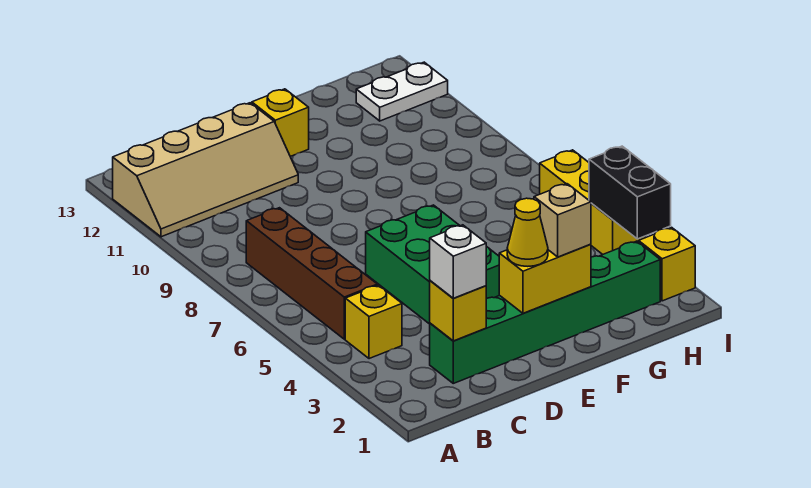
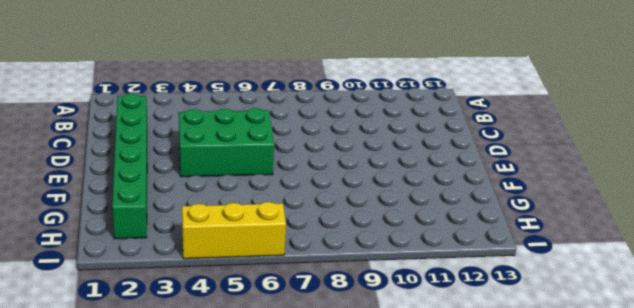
none -> tan 2x4 slope [113,103,298,237]
none -> yellow 1x1 brick [345,285,402,359]
none -> brown 1x4 brick [246,208,377,339]

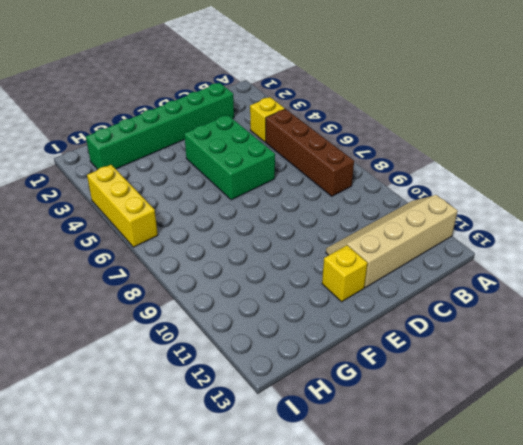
none -> white 1x2 plate [356,62,448,121]
none -> yellow 1x1 brick [639,227,695,301]
none -> yellow 1x1 brick [430,281,486,341]

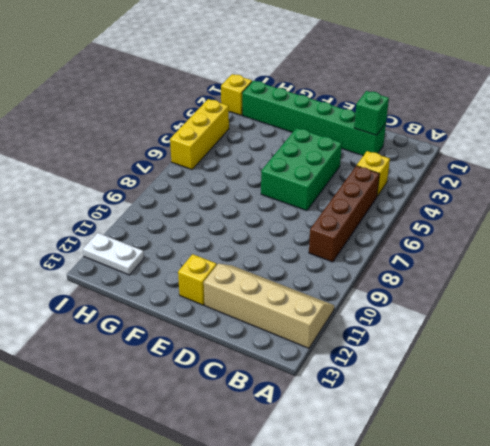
green 1x1 brick [354,91,389,135] -> yellow 1x1 brick [430,281,486,341]
none -> yellow 1x2 brick [499,244,591,313]
none -> black 1x2 brick [589,146,671,239]
none -> white 1x1 brick [430,225,486,298]

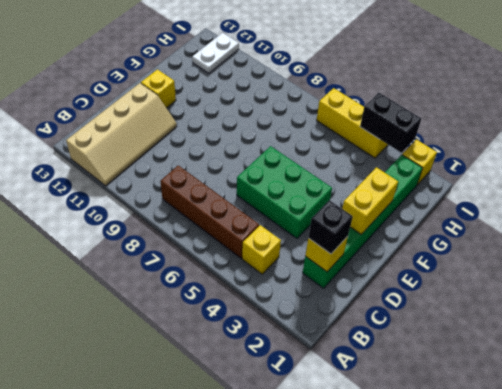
black 1x1 brick [308,200,353,254] -> white 1x1 brick [430,225,486,298]
none -> yellow 1x1 cone [507,198,548,266]
none -> tan 1x1 brick [534,184,591,257]

